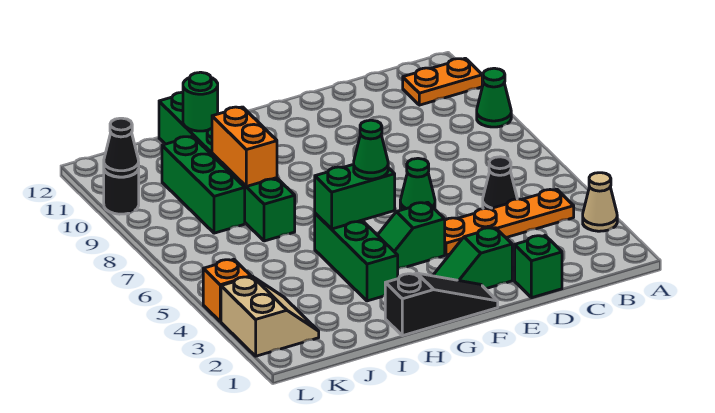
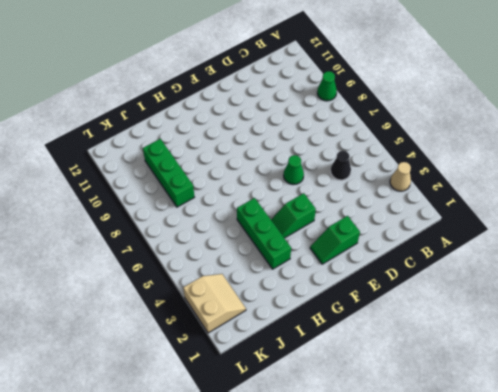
none -> orange 1x2 plate [403,58,482,105]
none -> orange 1x4 plate [445,189,574,255]
none -> green 1x1 brick [515,236,562,298]

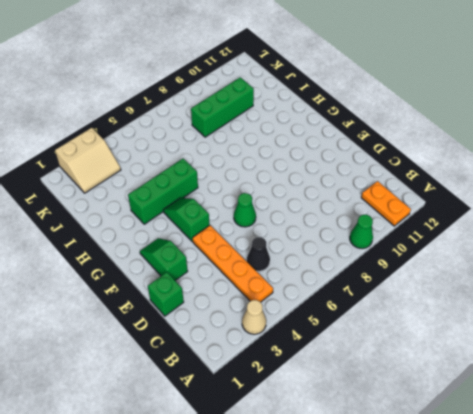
none -> black 1x3 slope [385,273,498,336]
none -> green 1x6 brick [159,92,295,241]
none -> orange 1x1 brick [203,259,251,322]

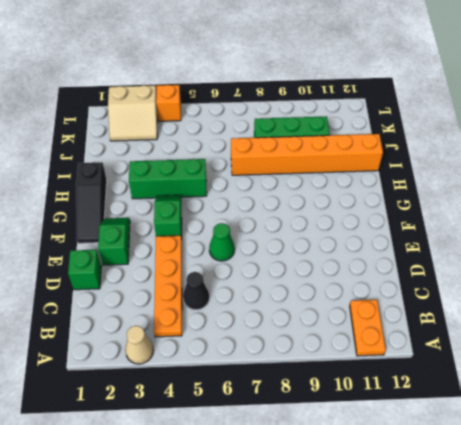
orange 1x6 brick [231,134,383,175] -> green 1x6 brick [159,92,295,241]
none -> green 1x1 cone [477,68,511,127]
none -> black 1x1 round brick [104,170,139,214]
none -> green 1x2 brick [315,164,395,229]

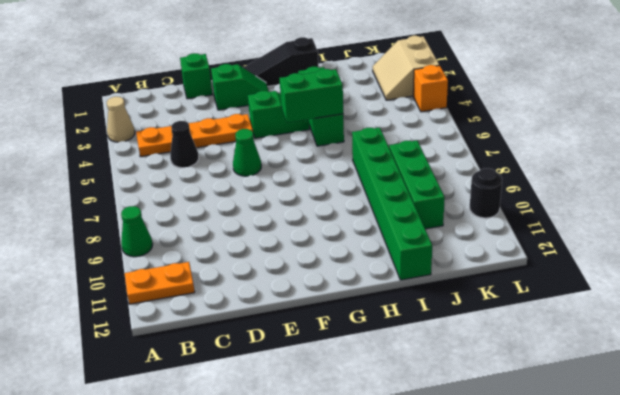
none -> orange 1x2 brick [212,107,277,186]
none -> green 1x1 round brick [183,72,218,131]
none -> black 1x1 cone [104,118,139,177]

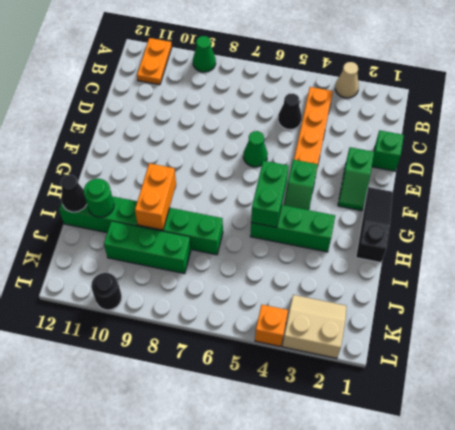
orange 1x2 brick [135,163,176,230] -> orange 1x2 brick turned to [212,107,277,186]
black 1x1 cone [61,175,87,212] -> black 1x1 cone moved to [104,118,139,177]
none -> green 1x1 cone [354,120,388,179]

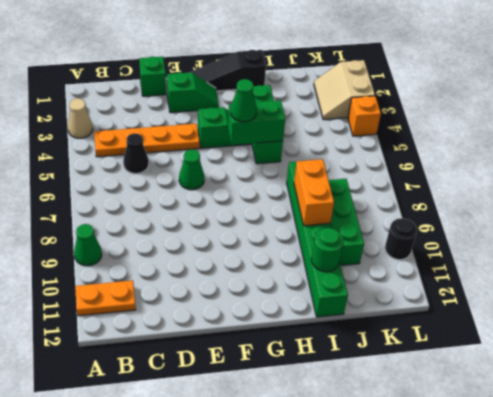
none -> black 1x1 cone [104,118,139,177]

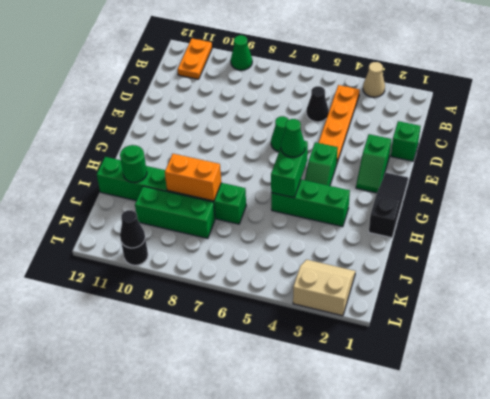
none -> orange 1x1 brick [203,259,251,322]

